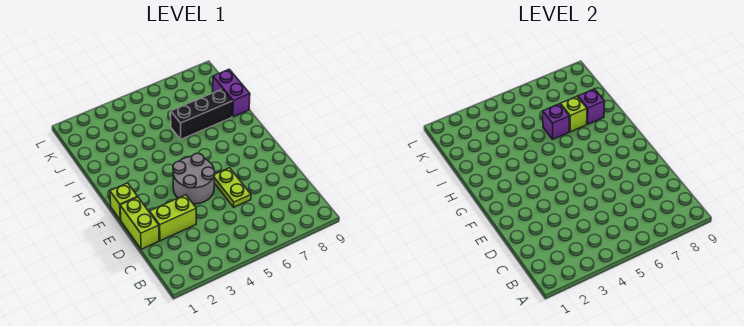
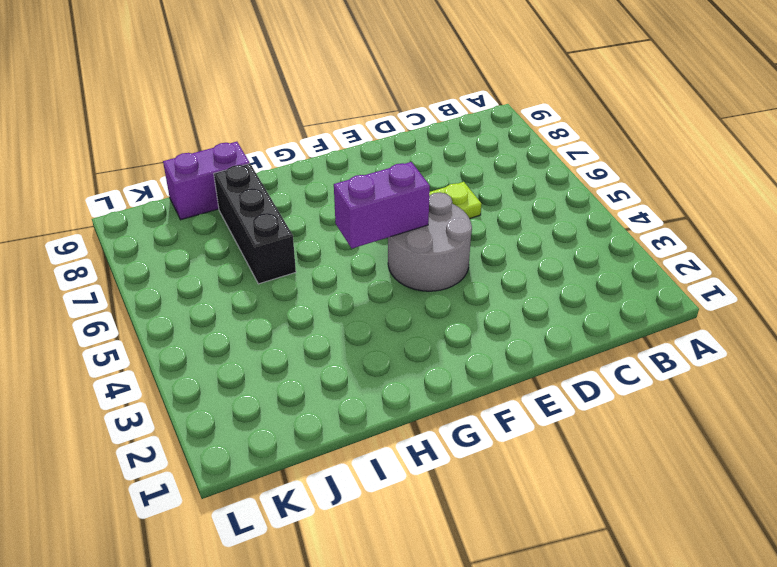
purple 1x2 brick [334,162,430,248] -> none
none -> lime 1x2 brick [120,197,159,249]
none -> lime 1x2 brick [150,195,196,241]

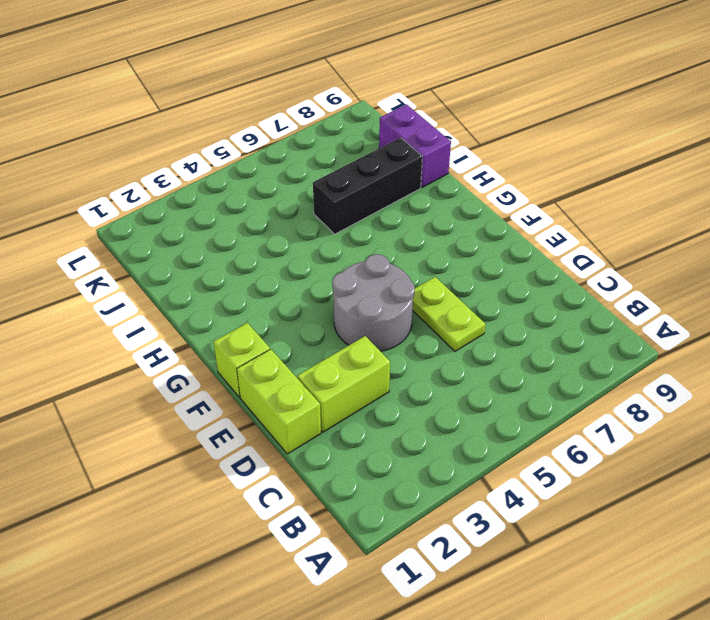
none -> purple 1x1 brick [543,104,569,139]
none -> lime 1x1 brick [560,97,587,132]

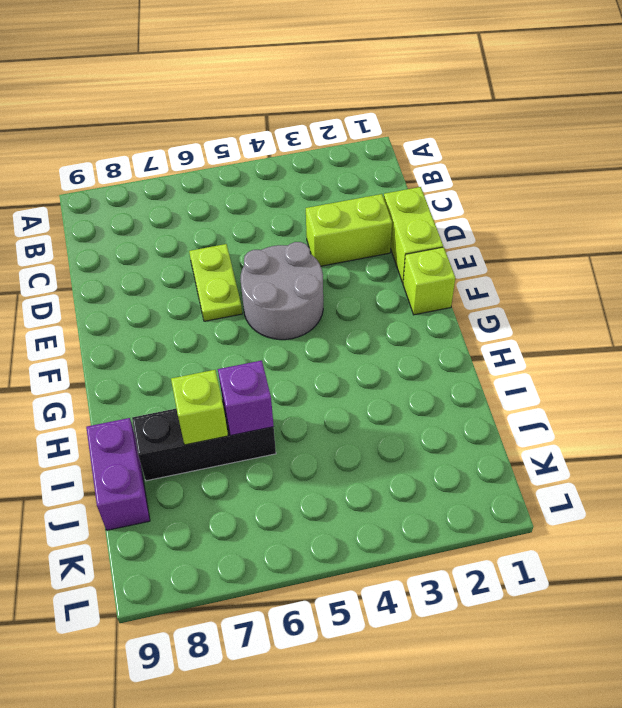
none -> purple 1x1 brick [578,89,605,124]

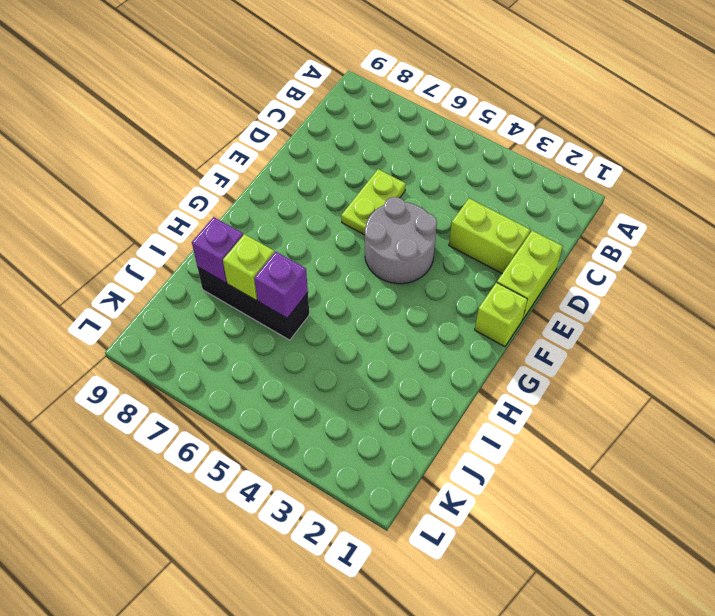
none -> purple 1x2 brick [213,69,250,117]

